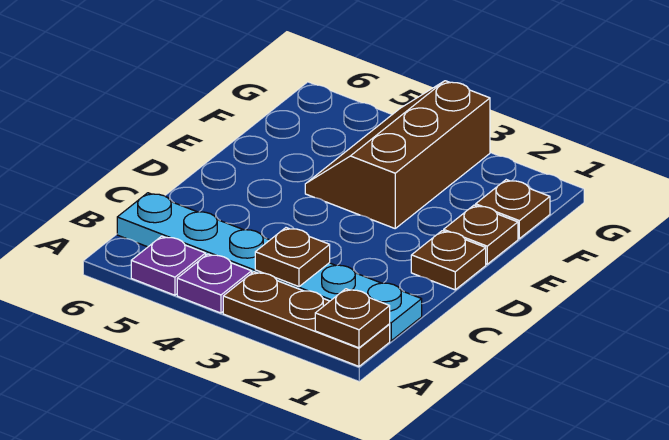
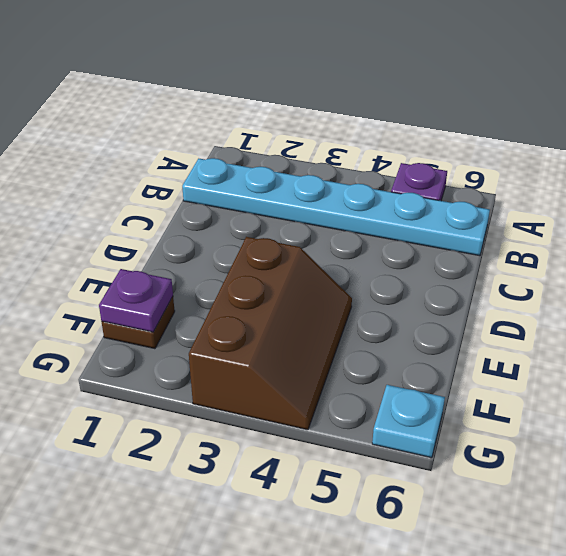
purple 1x1 plate [99,269,173,332] -> purple 1x1 plate moved to [177,254,252,313]
cyan 1x1 plate [372,385,445,458] -> none
none -> brown 1x3 plate [223,272,390,366]
none -> brown 1x1 plate [411,231,486,290]

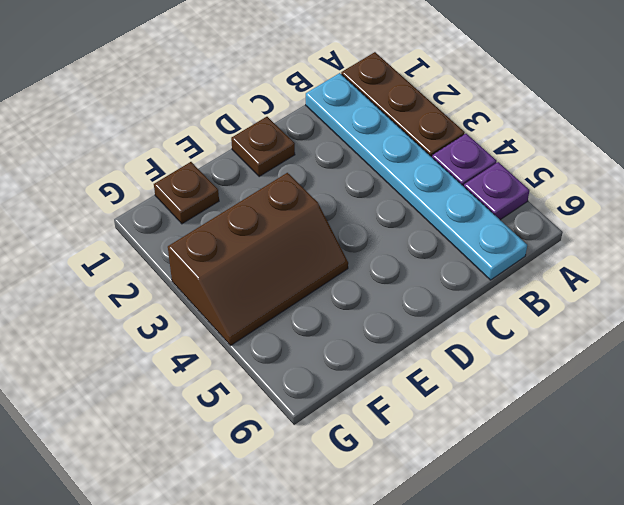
none -> brown 1x1 plate [444,205,518,264]
none -> brown 1x1 plate [315,289,390,348]

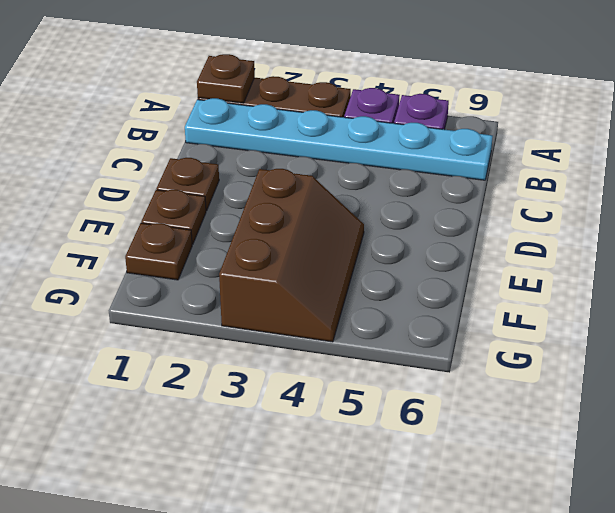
none -> brown 1x1 plate [255,228,330,287]

